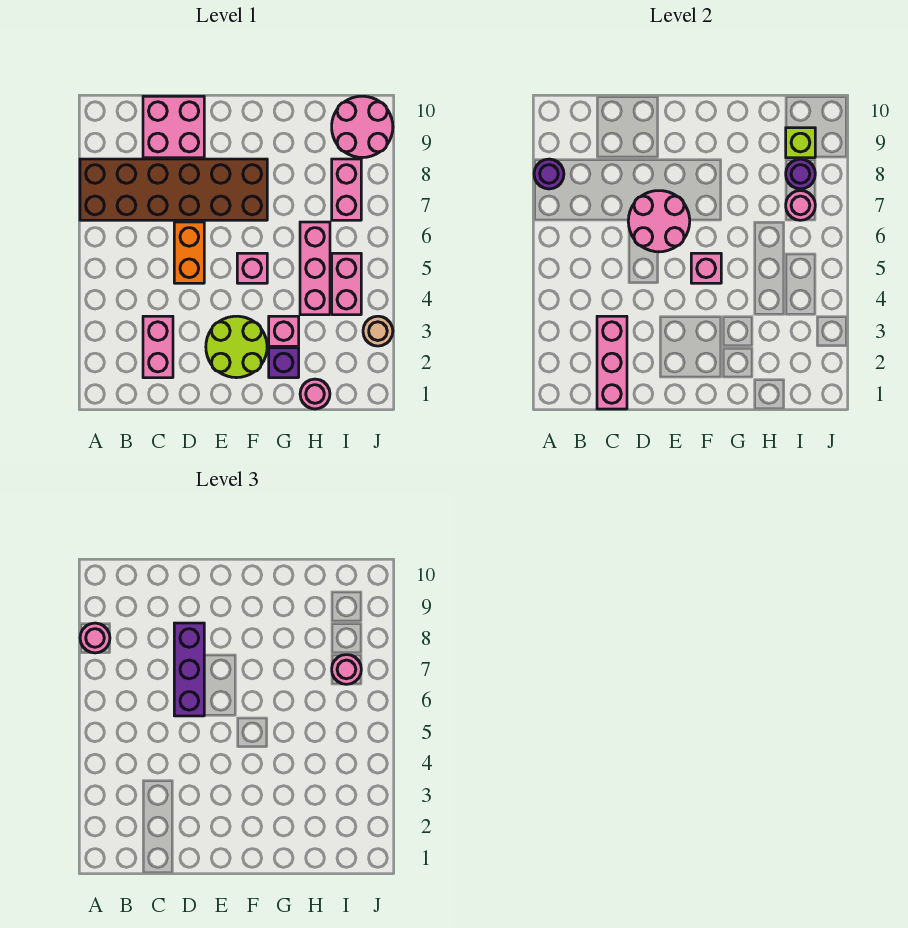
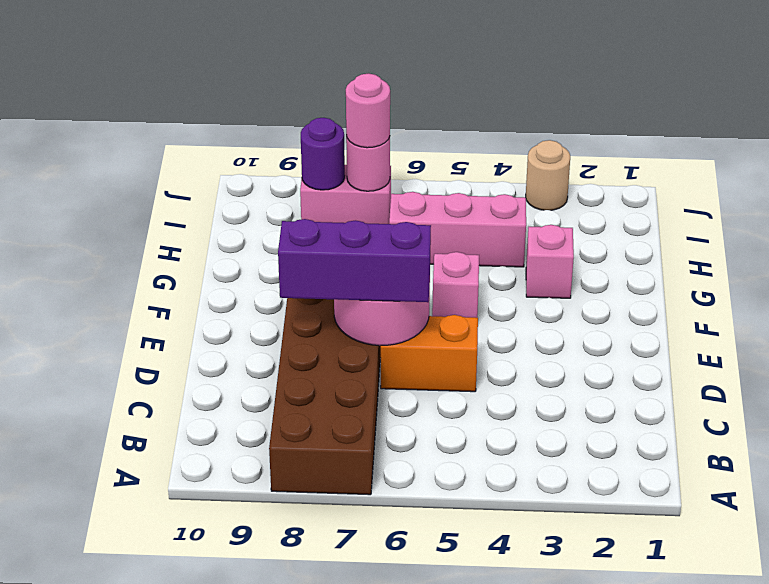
none -> pink 1x2 brick [143,316,173,378]
none -> pink 2x2 brick [143,96,204,158]
none -> lime 2x2 round brick [206,316,267,378]

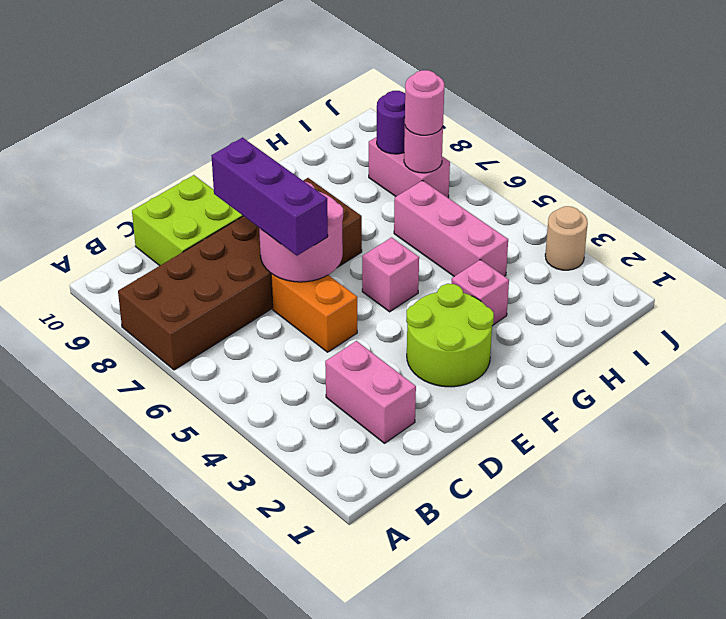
lime 2x2 brick [132,175,243,266] -> pink 2x2 brick [143,96,204,158]
none -> purple 1x1 brick [269,348,299,378]
none -> pink 1x1 round brick [300,379,330,409]
none -> pink 1x2 brick [332,253,361,315]

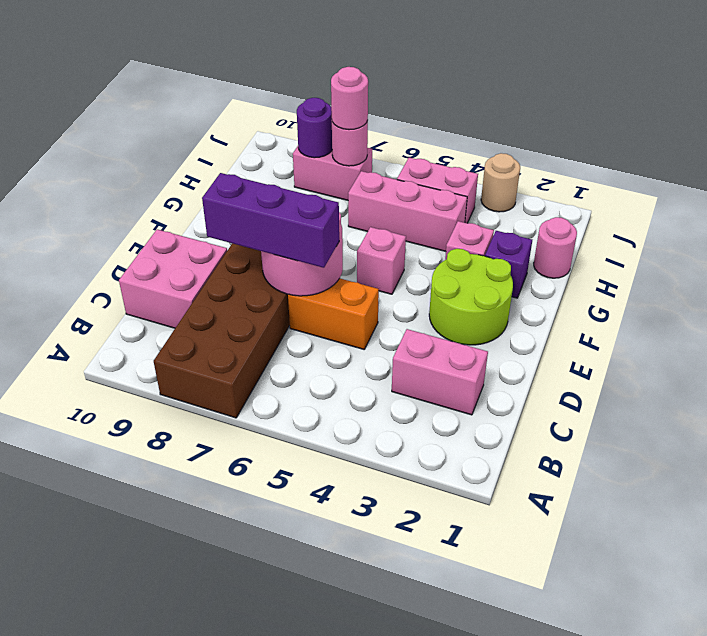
none -> pink 2x2 round brick [332,96,393,158]
none -> purple 1x1 round brick [534,159,564,189]
none -> pink 1x3 brick [597,316,627,409]

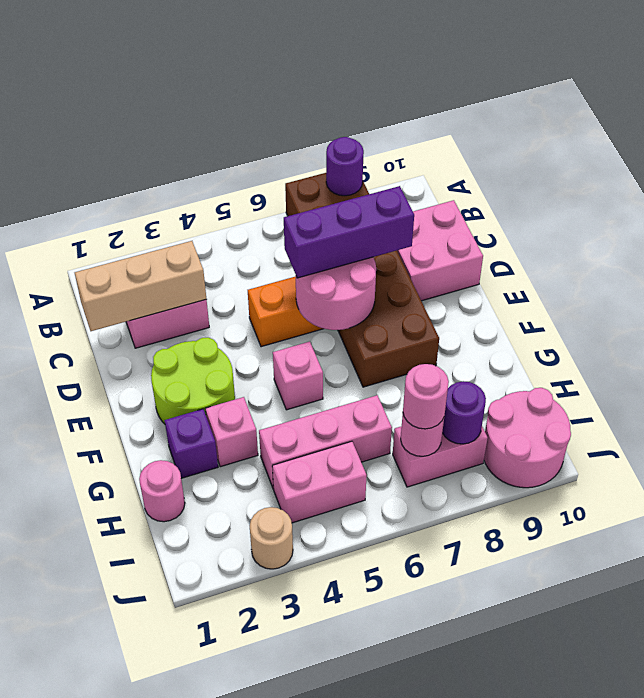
tan 1x3 brick [75,241,206,331] -> pink 1x3 brick [597,316,627,409]
none -> pink 1x1 brick [691,253,721,283]
none -> lime 1x1 brick [786,128,815,158]
none -> pink 1x1 round brick [80,623,110,653]

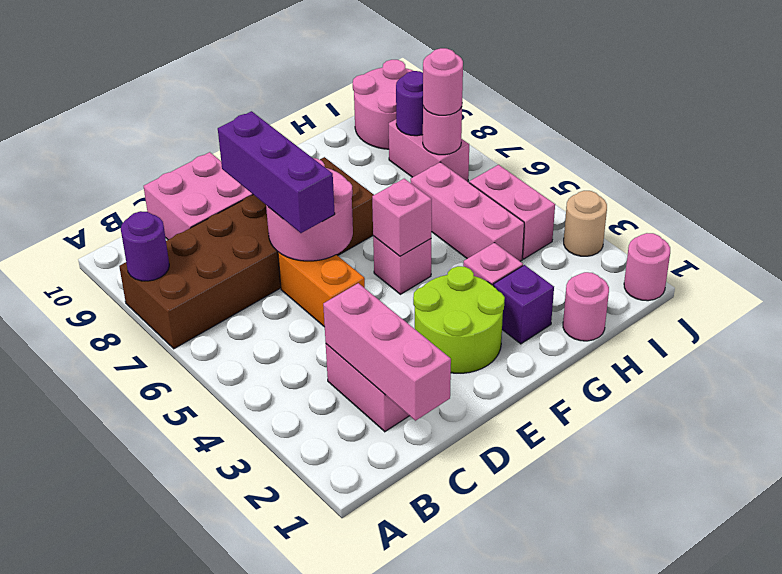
pink 1x1 round brick [624,233,670,301] -> pink 1x1 round brick moved to [80,623,110,653]
none -> lime 1x1 brick [786,128,815,158]

